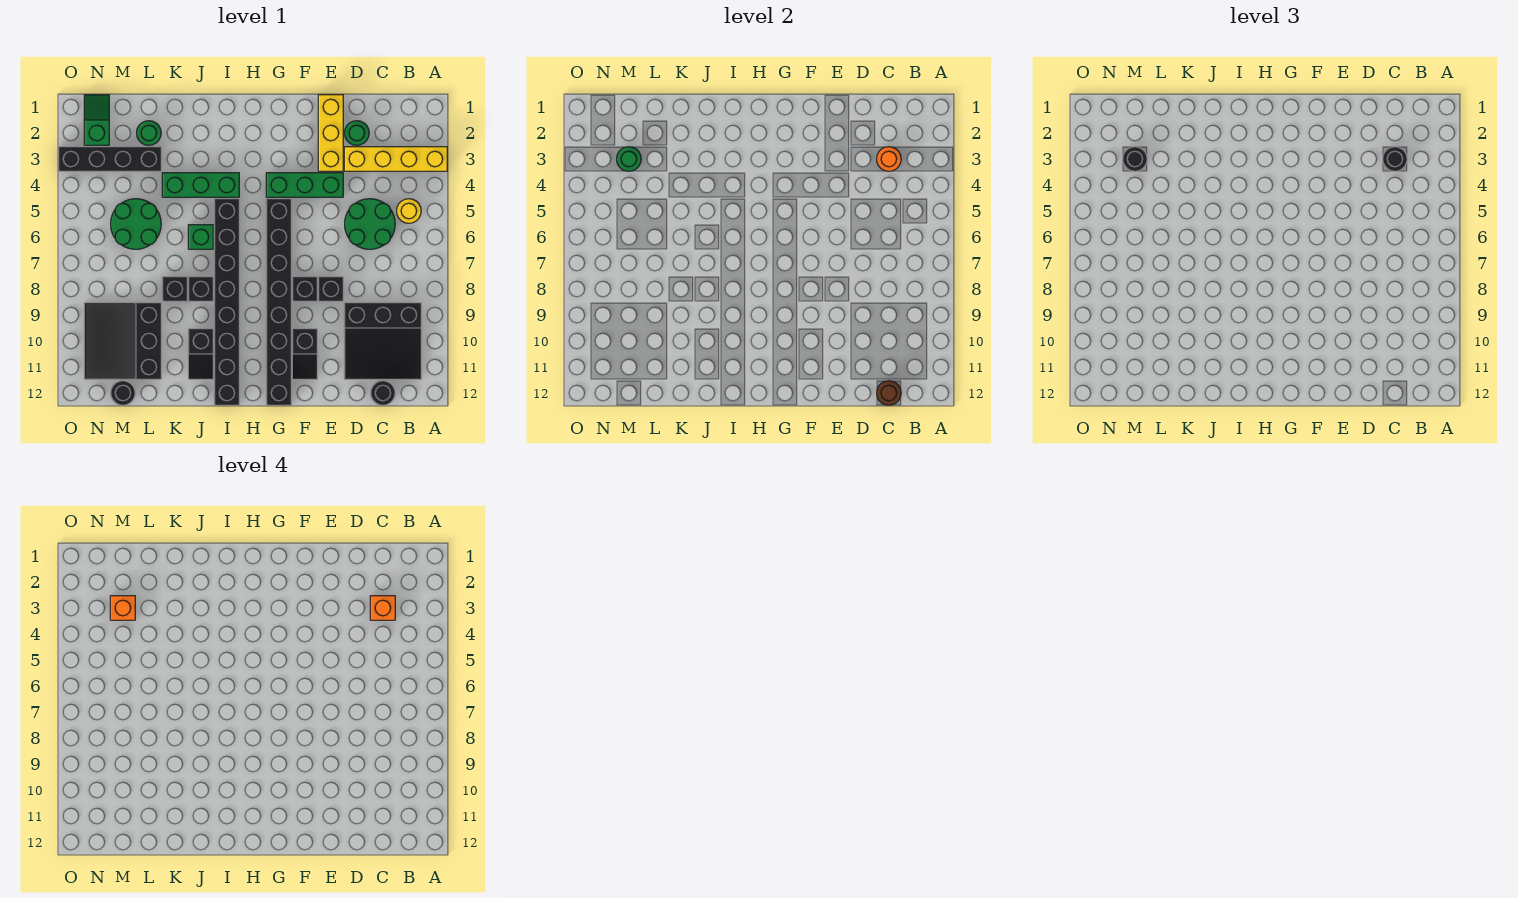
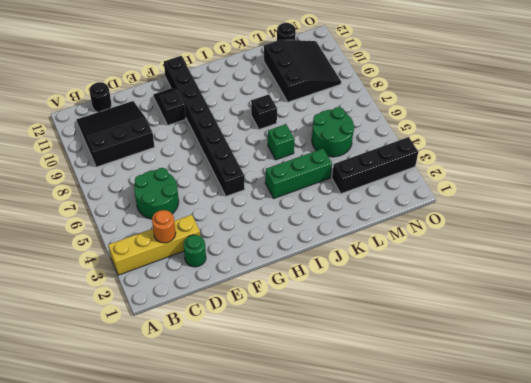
none -> yellow 1x1 round brick [397,199,421,223]
none -> yellow 1x3 brick [318,95,343,171]
none -> green 1x3 brick [266,173,343,197]
none -> black 1x1 brick [318,277,343,301]

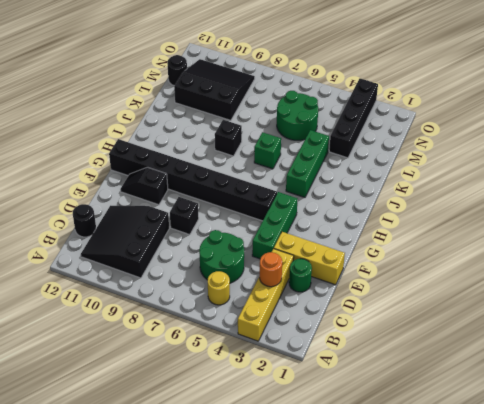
none -> black 1x1 brick [292,277,317,301]
none -> black 1x8 brick [214,199,239,405]
none -> black 1x2 slope [188,329,213,379]
none -> black 1x1 brick [162,277,187,301]

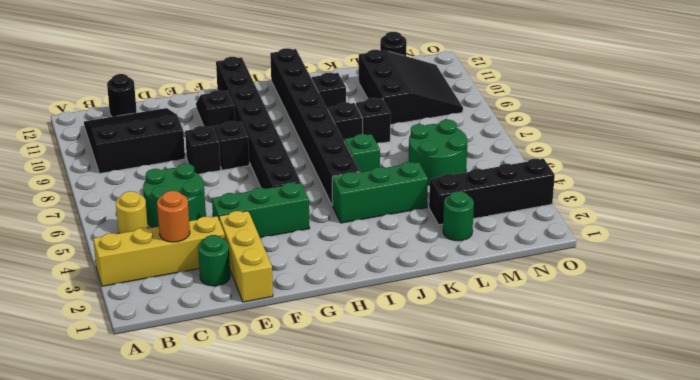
none -> green 1x2 slope [84,95,109,145]
none -> brown 1x1 round brick [877,381,901,405]
none -> green 1x1 round brick [617,147,641,171]
none -> black 1x1 round brick [1383,147,1407,171]

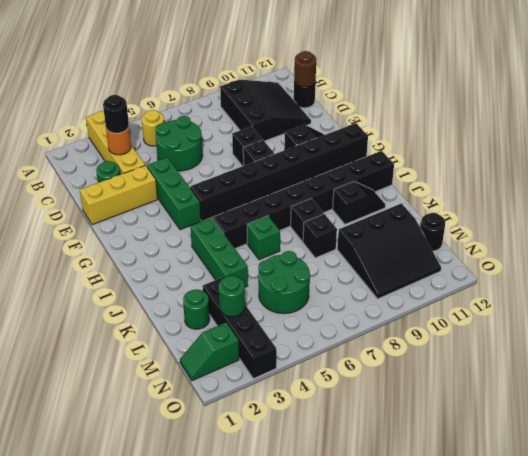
none -> black 1x1 round brick [1123,147,1147,171]
none -> orange 1x1 brick [370,596,395,620]
none -> orange 1x1 brick [110,596,135,620]

